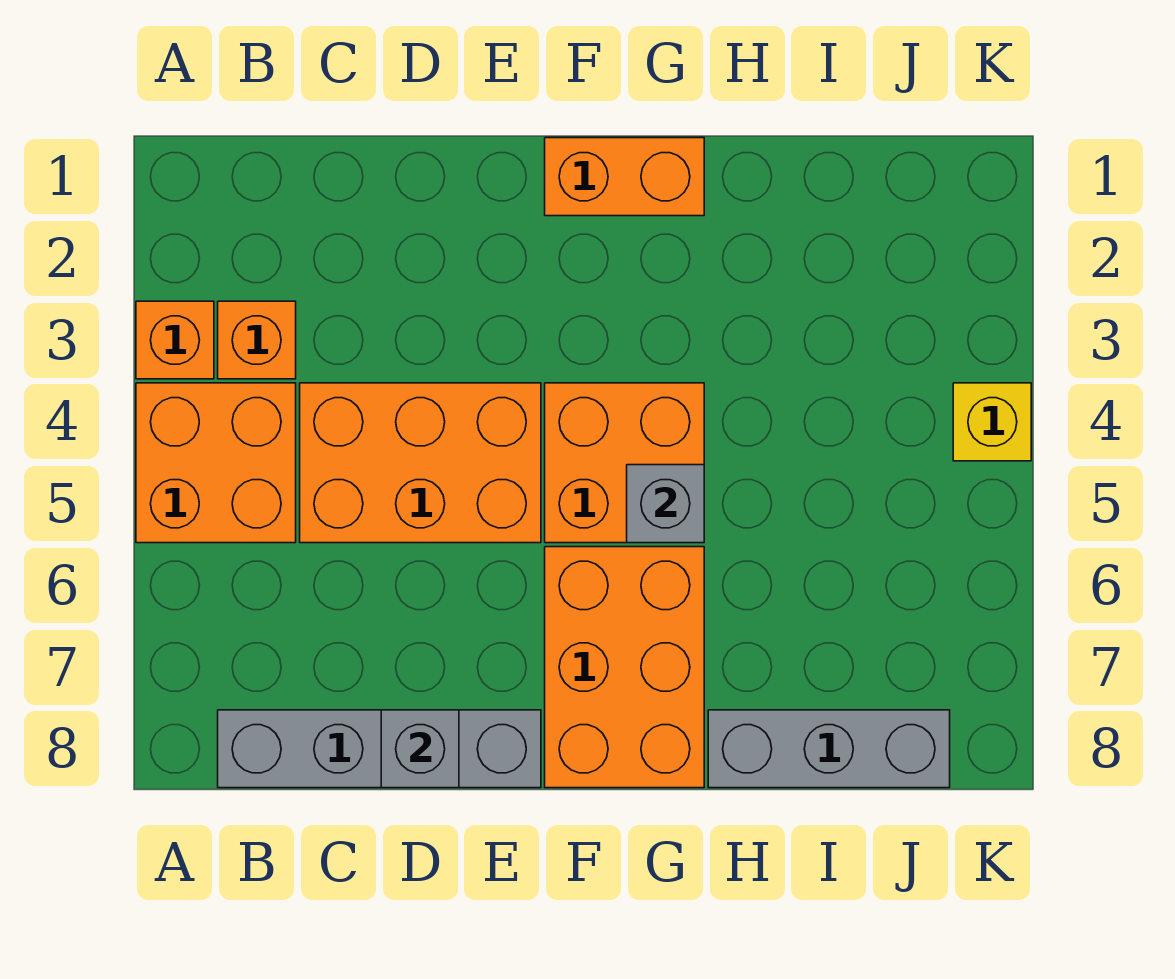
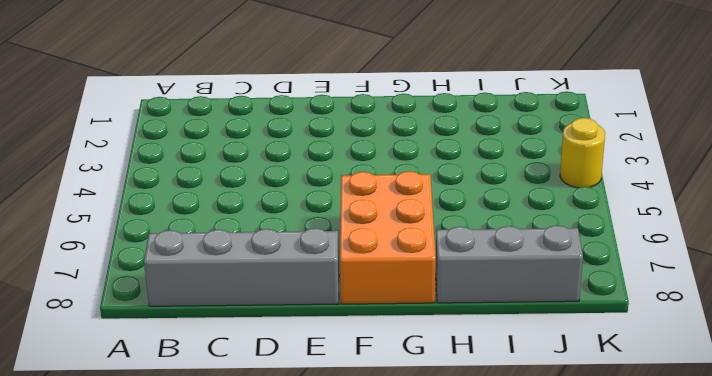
yellow 1x1 round brick [560,118,605,188] -> yellow 1x1 brick [953,383,1031,461]
none -> orange 1x1 brick [136,301,214,379]
none -> orange 2x2 brick [136,383,296,543]
none -> orange 1x1 brick [218,301,296,379]

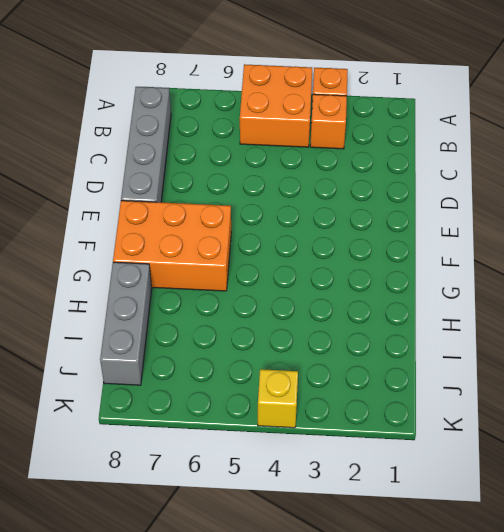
none -> orange 2x3 brick [300,383,541,543]
none -> orange 1x2 brick [545,138,704,216]
none -> orange 2x2 brick [545,383,704,543]

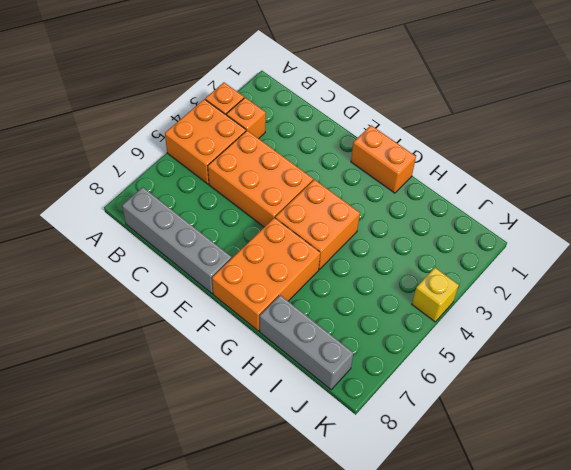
none -> grey 1x1 brick [381,710,459,788]
none -> grey 1x1 brick [627,465,704,543]

